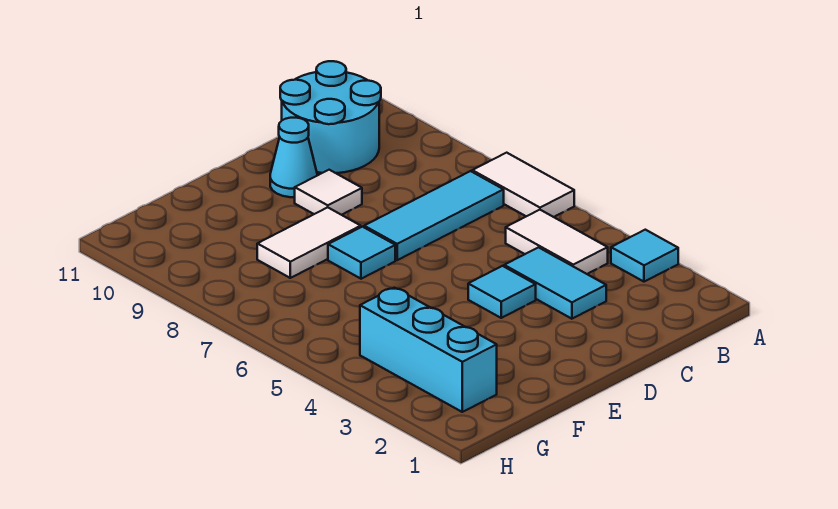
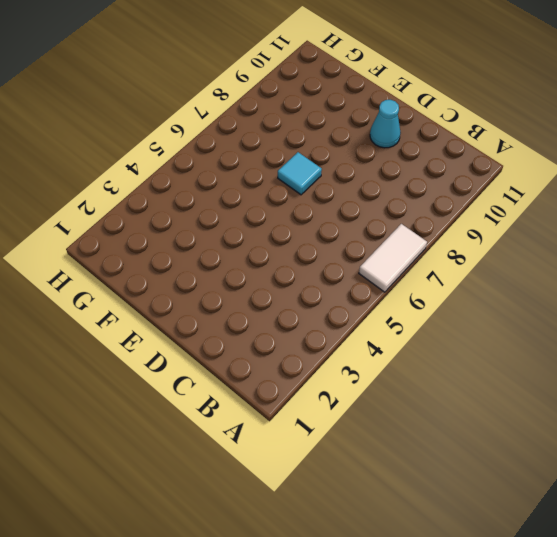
none -> cyan 1x1 tile [611,230,678,282]
none -> white 1x2 tile [506,210,608,274]
none -> cyan 1x3 tile [364,171,504,260]

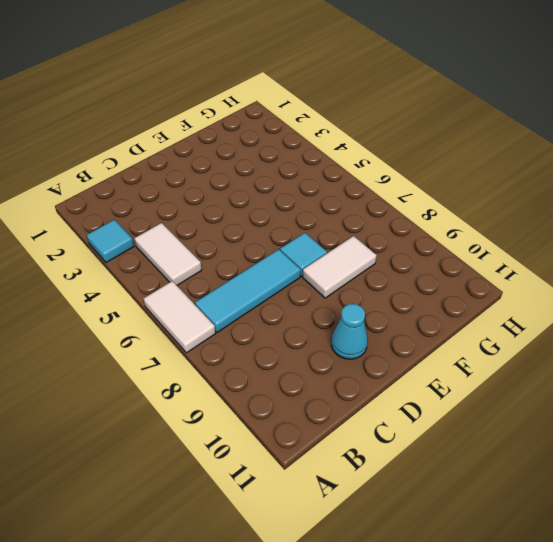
none -> cyan 2x2 round brick [280,61,381,173]
none -> cyan 1x2 tile [504,247,606,319]
none -> cyan 1x1 tile [468,266,536,318]

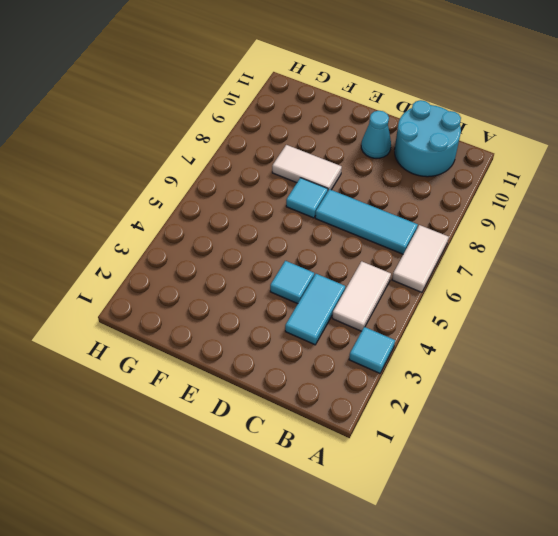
none -> white 1x1 tile [295,170,362,215]
none -> cyan 1x3 brick [360,288,497,412]

